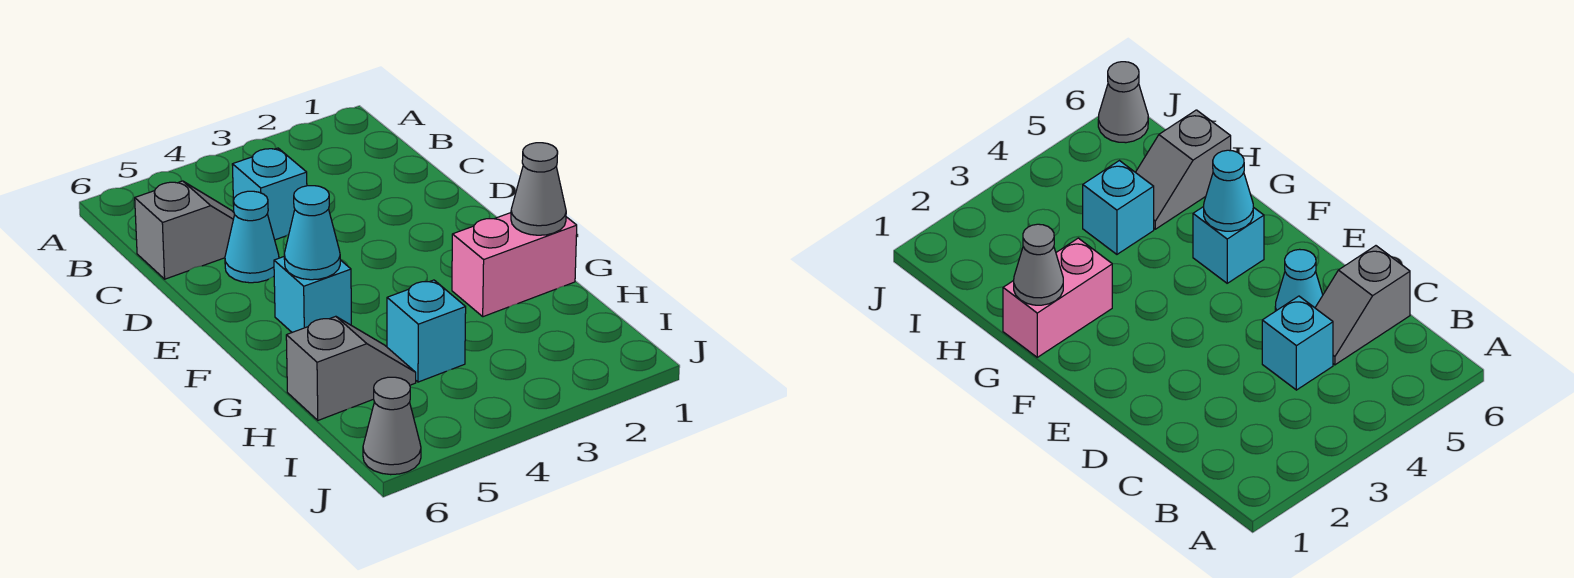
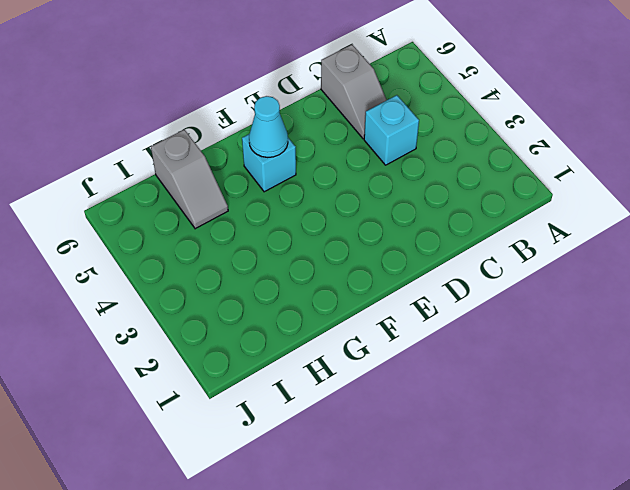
none -> cyan 1x1 cone [225,191,279,283]
none -> pink 1x2 brick [452,213,577,317]

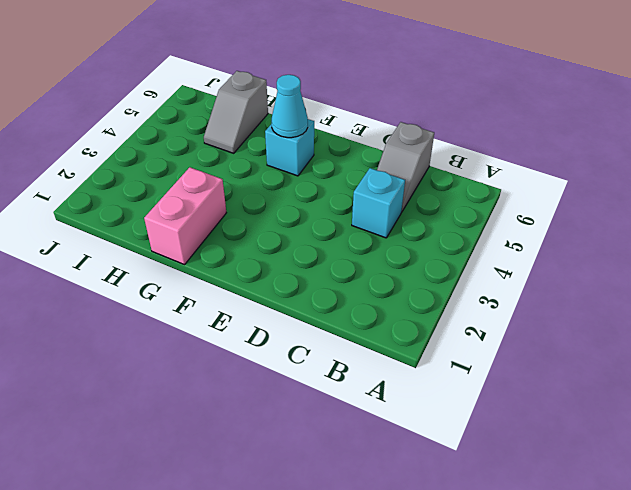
none -> cyan 1x1 cone [225,191,279,283]
none -> cyan 1x1 brick [387,280,466,382]

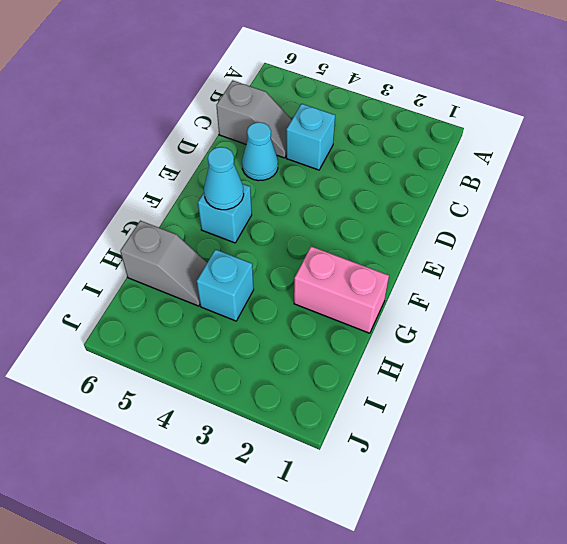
none -> grey 1x1 cone [363,377,421,475]
none -> grey 1x1 cone [511,143,566,235]

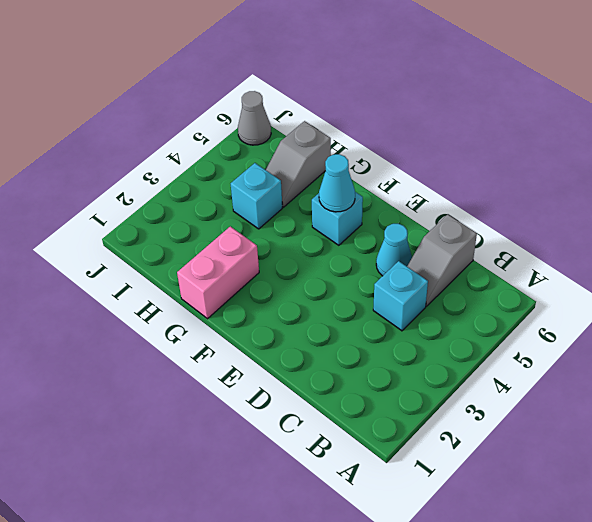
none -> grey 1x1 cone [511,143,566,235]

